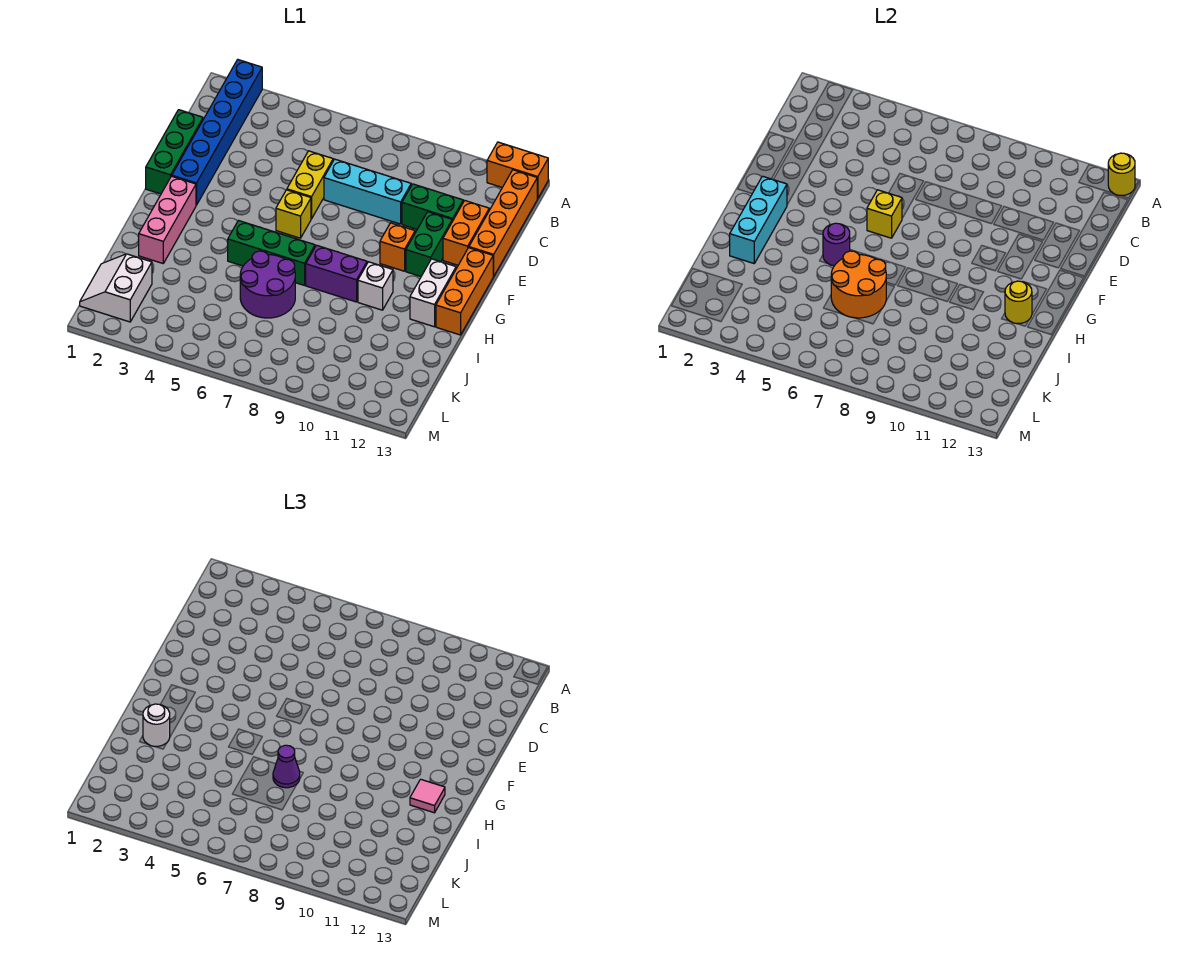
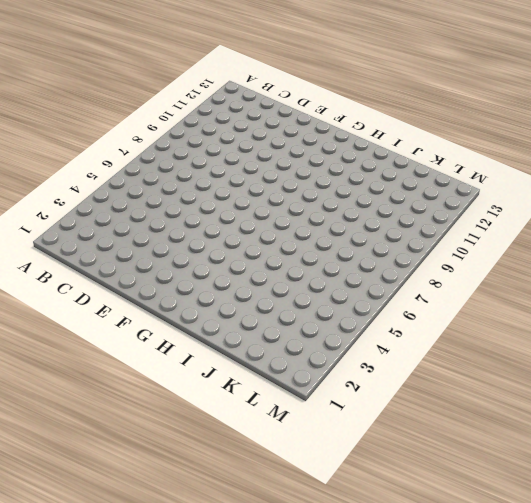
none -> blue 1x6 brick [172,60,262,205]
none -> orange 1x2 brick [487,142,548,199]
none -> orange 1x4 brick [469,170,537,276]

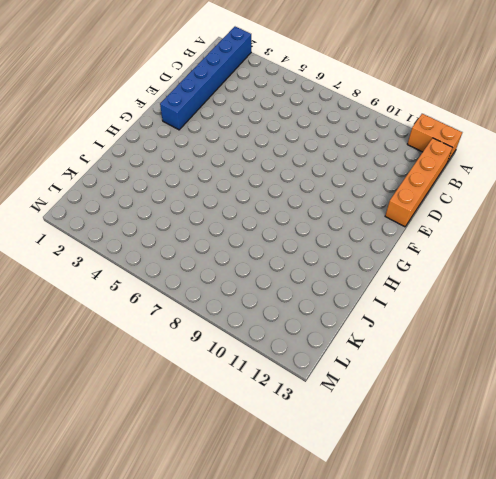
none -> green 1x3 brick [146,110,203,194]
none -> yellow 1x2 brick [287,151,333,219]
none -> cyan 1x3 brick [324,159,411,224]

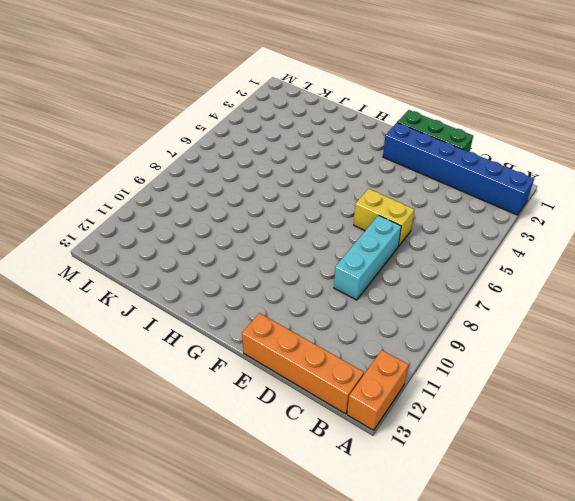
none -> green 1x2 brick [402,184,463,229]
none -> orange 1x2 brick [443,201,489,265]
none -> green 1x2 brick [406,212,452,276]

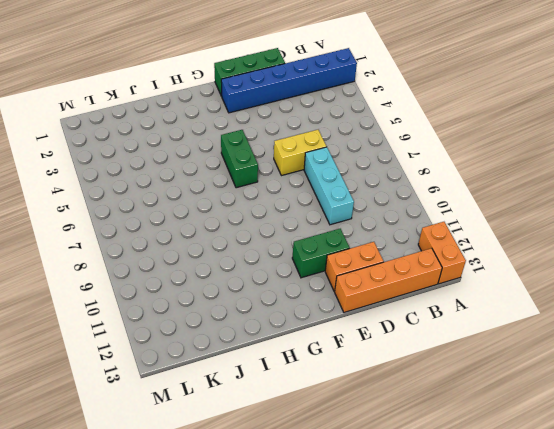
green 1x2 brick [221,130,258,188] -> green 1x2 brick moved to [402,184,463,229]
none -> yellow 1x1 brick [276,190,311,238]
none -> orange 1x1 brick [380,223,415,271]
none -> orange 1x3 brick [436,248,494,335]

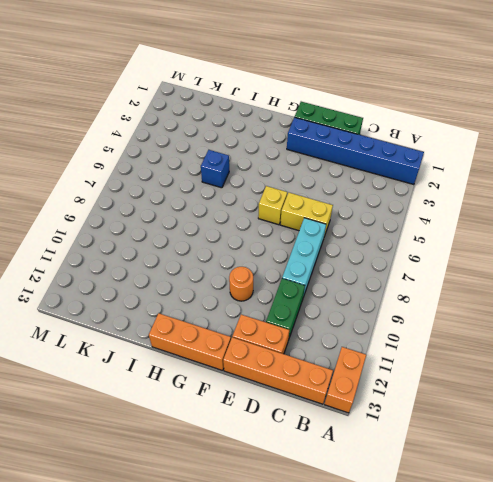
orange 1x1 round brick [229,267,253,301] -> orange 1x1 brick [380,223,415,271]
blue 1x1 brick [201,150,229,188] -> none
none -> green 1x2 brick [406,212,452,276]
none -> pink 1x3 brick [139,176,196,263]
none -> white 1x2 brick [410,259,456,327]

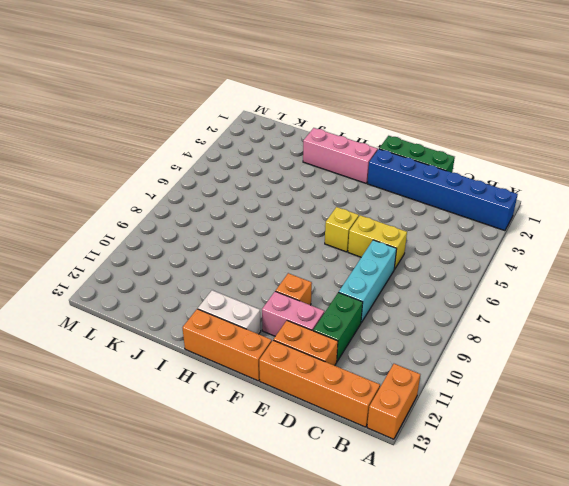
pink 1x2 brick [262,291,324,336] -> green 1x2 brick [406,212,452,276]
none -> green 1x3 brick [228,221,315,285]
none -> purple 1x2 brick [306,245,367,302]
none -> white 1x1 brick [358,262,393,310]

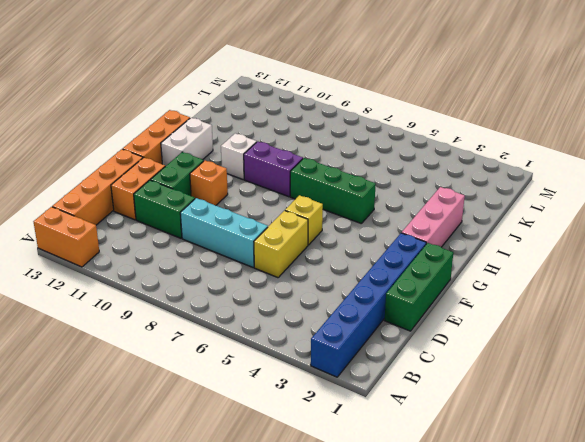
none -> purple 2x2 round brick [240,251,295,318]
none -> white 2x2 slope [80,254,152,322]
none -> yellow 1x1 round brick [1108,153,1135,195]

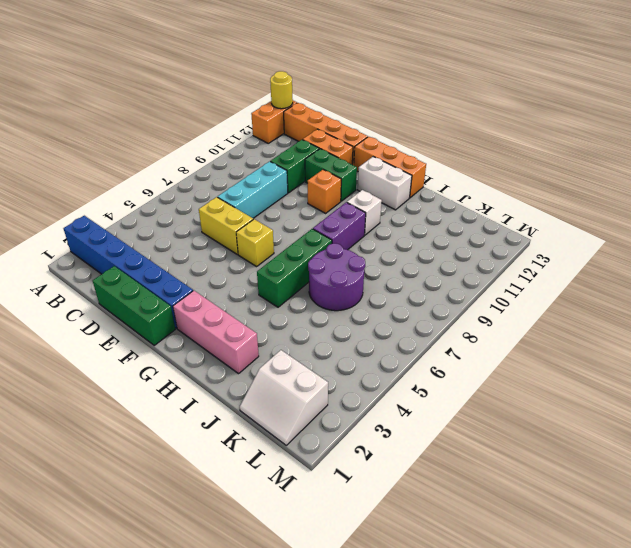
none -> yellow 1x1 brick [867,190,902,238]
none -> cyan 1x3 brick [730,176,787,263]
none -> purple 1x1 round brick [823,223,850,266]

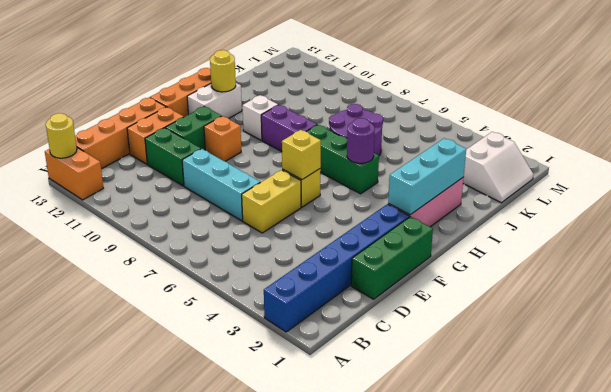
none -> orange 2x2 round brick [831,251,886,318]
none -> pink 1x1 tile [410,779,445,813]
none -> white 1x1 round brick [143,704,170,746]

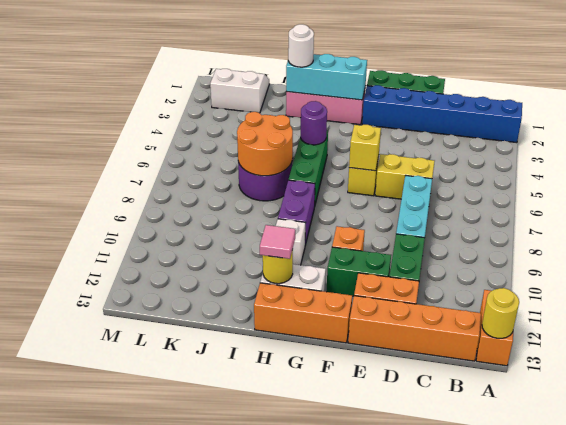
none -> purple 1x1 cone [273,745,300,788]

